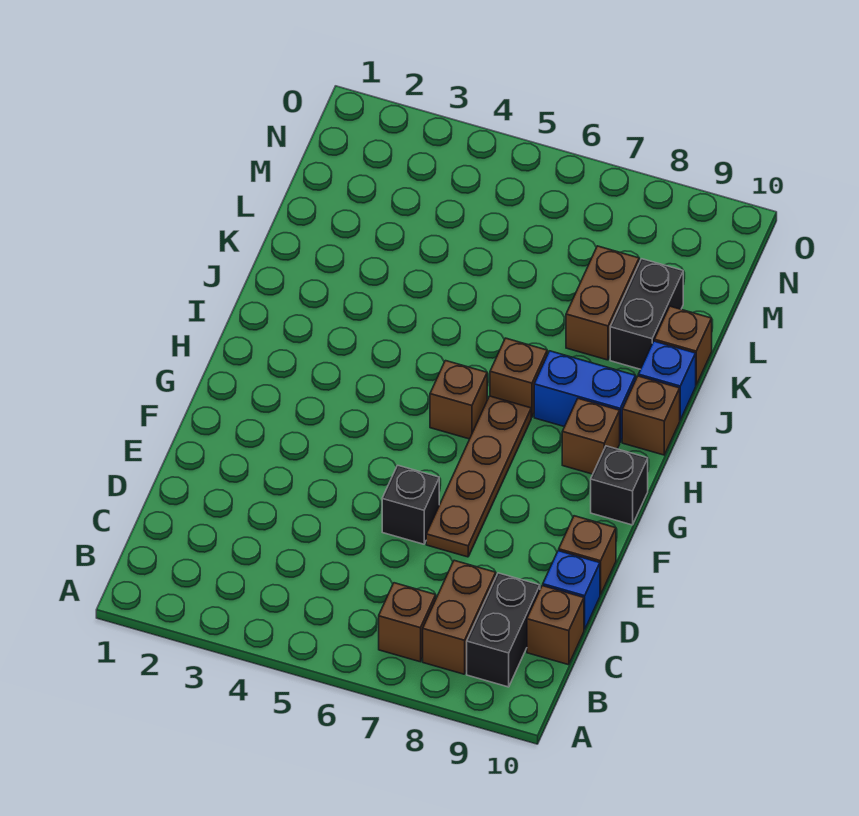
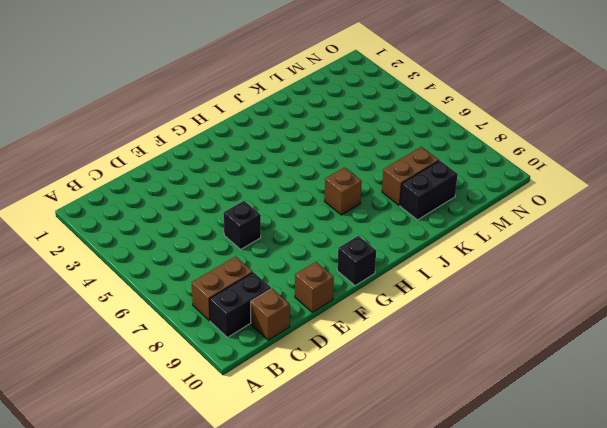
none -> brown 1x1 brick [379,583,436,662]
none -> blue 1x1 brick [543,551,600,630]
none -> brown 1x4 plate [426,396,531,557]

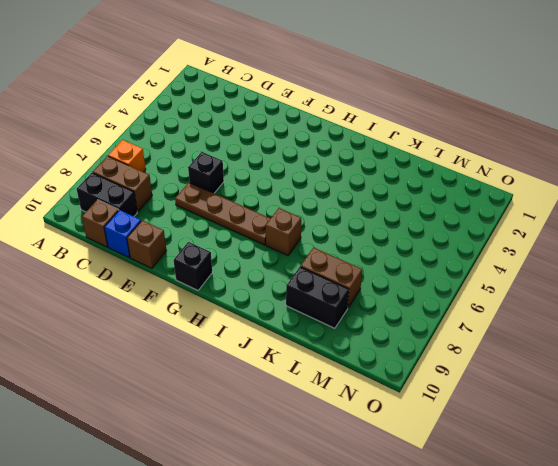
orange 1x1 brick [108,140,146,172] -> brown 1x1 brick [379,583,436,662]
none -> brown 1x1 brick [430,361,487,439]
none -> brown 1x1 brick [562,399,620,474]
none -> blue 1x2 brick [534,351,636,442]

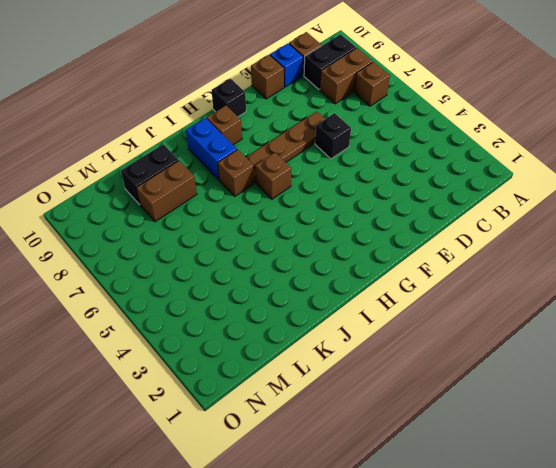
none -> brown 1x1 brick [622,376,680,455]
none -> blue 1x1 brick [638,341,696,420]
none -> brown 1x1 brick [654,306,712,385]

